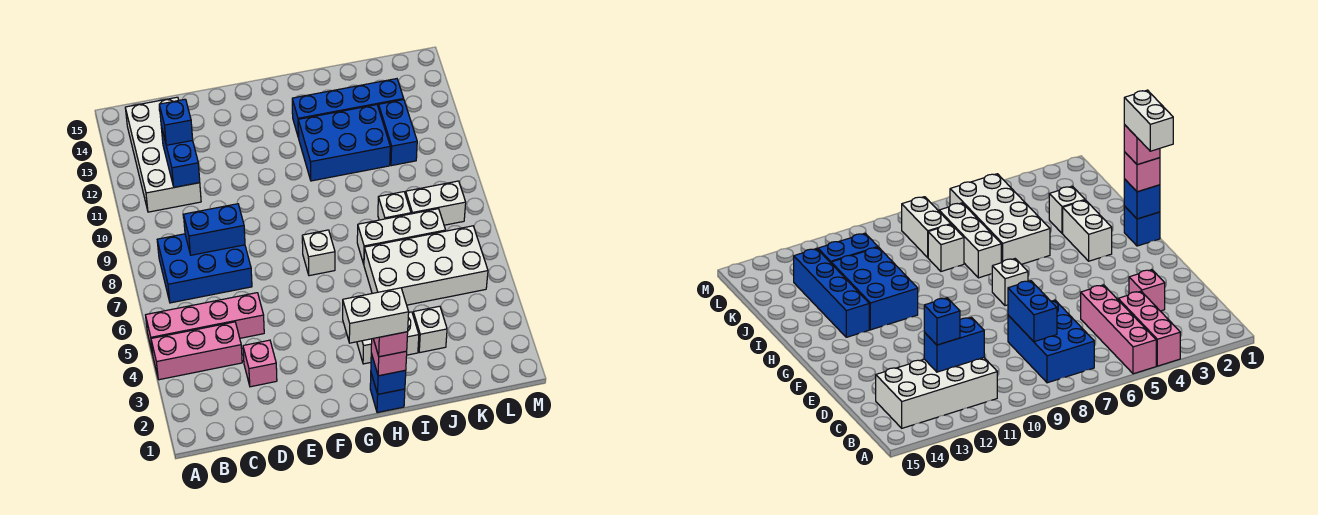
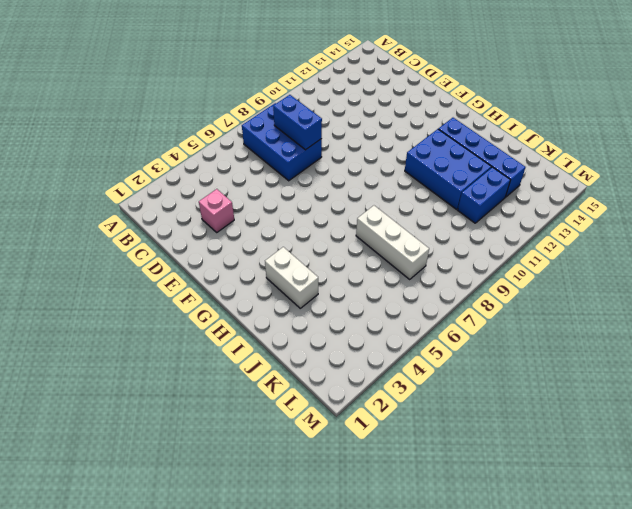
none -> pink 1x3 brick [151,322,242,380]
none -> pink 1x4 brick [146,293,264,350]
none -> white 2x4 brick [125,97,201,212]

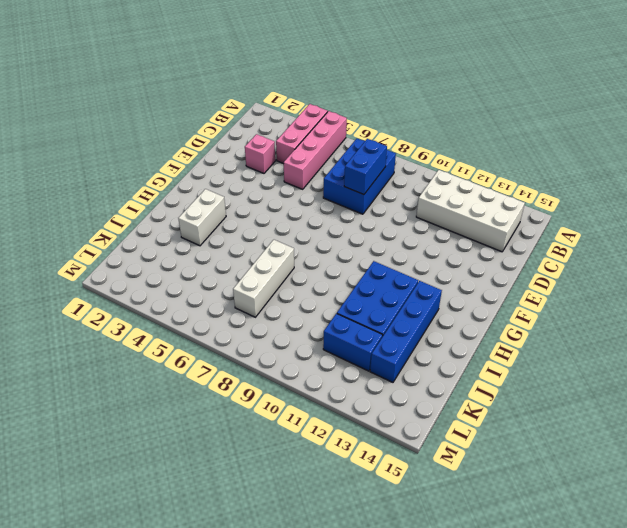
none -> white 1x1 brick [302,230,335,276]
none -> blue 1x1 brick [370,374,405,413]
none -> white 2x4 brick [364,226,488,305]

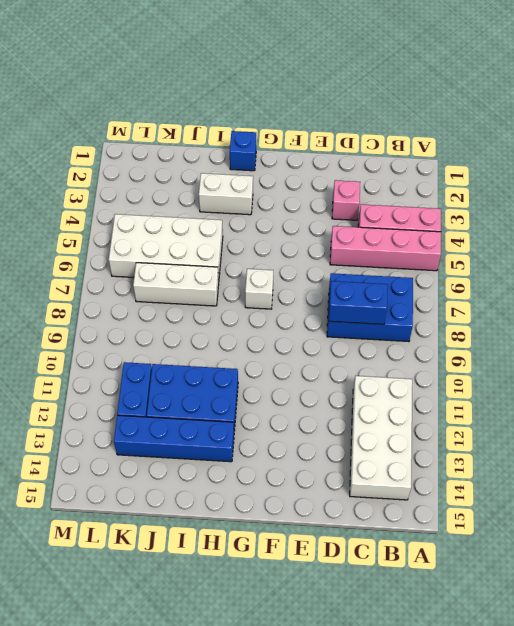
none -> white 1x1 brick [413,306,447,353]
none -> white 1x1 brick [378,192,411,220]
none -> white 1x2 brick [406,181,466,225]

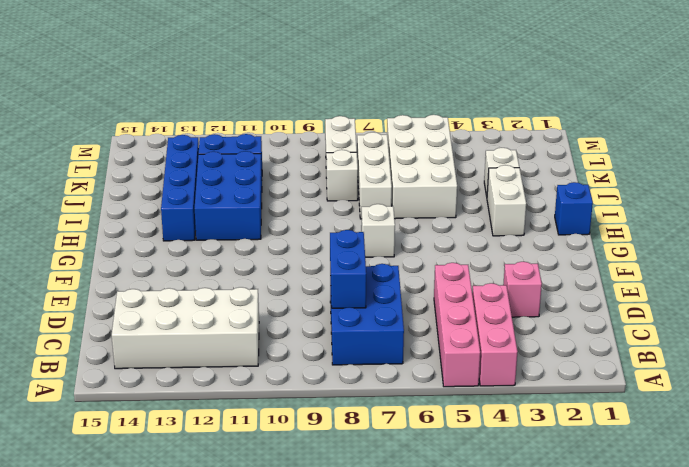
none -> blue 1x2 brick [161,127,200,187]
none -> blue 1x1 brick [371,353,406,394]
none -> blue 1x1 brick [159,99,193,145]

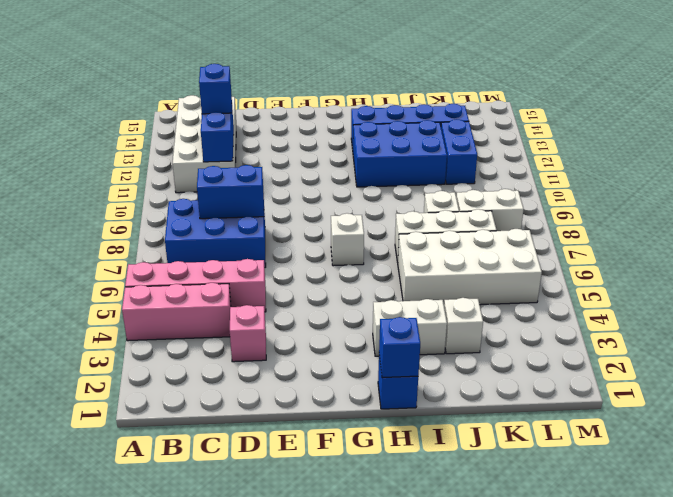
none -> pink 1x1 brick [371,339,407,376]
none -> pink 1x1 brick [373,332,408,357]
none -> white 1x2 brick [343,288,409,343]

